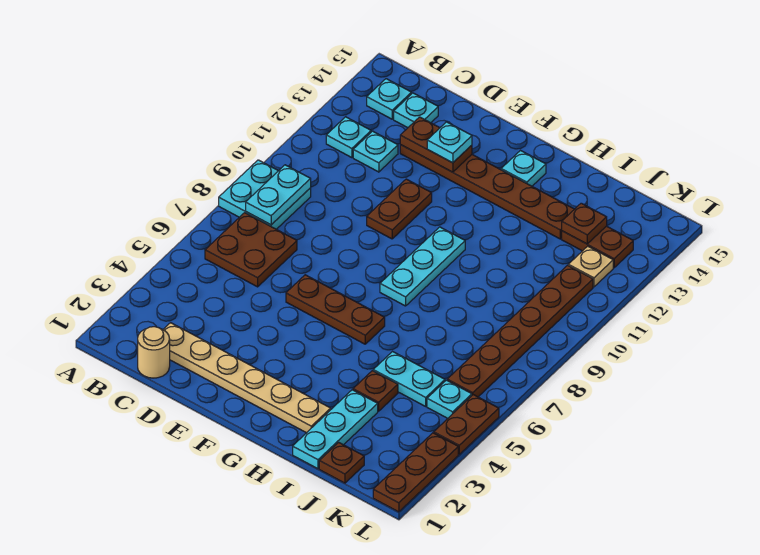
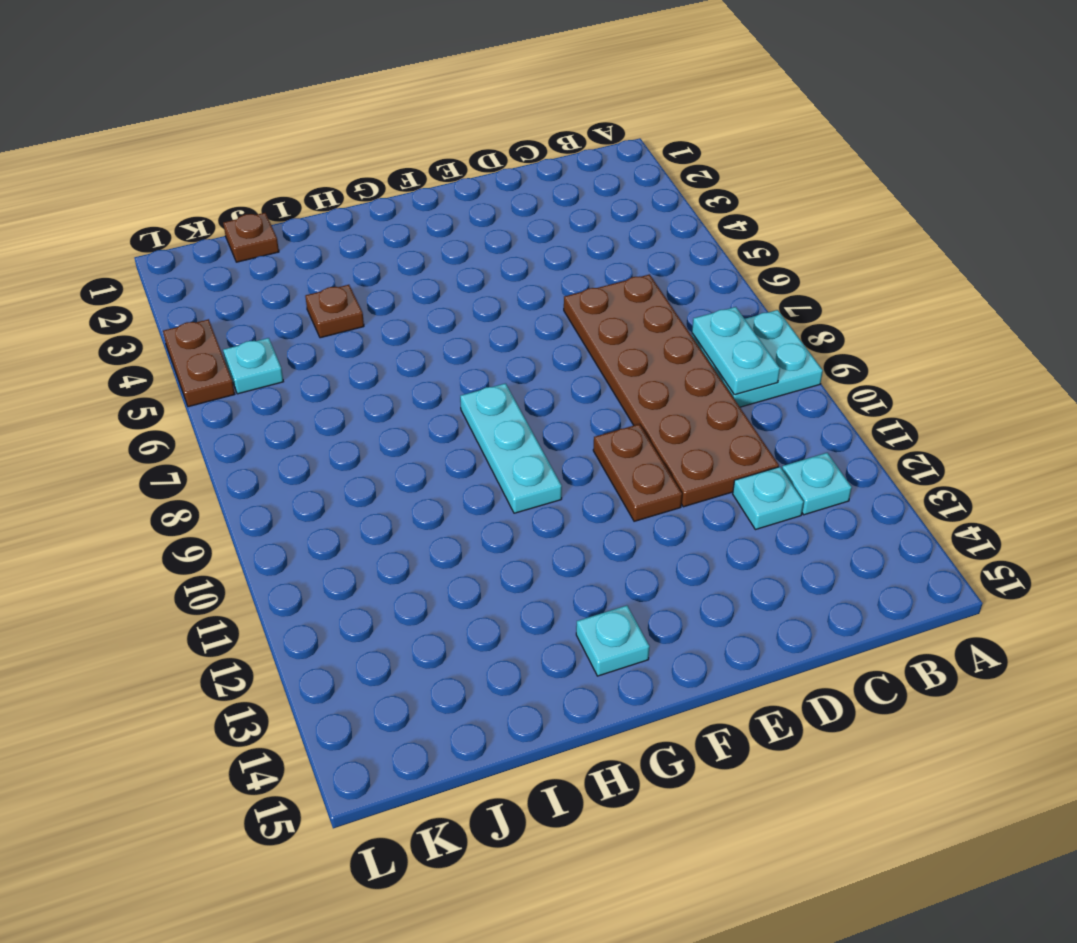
brown 2x6 plate [564,274,779,507] -> brown 2x2 plate [205,213,297,287]
none -> cyan 1x1 plate [367,79,412,119]
none -> tan 1x1 round brick [138,327,170,378]
none -> tan 1x6 plate [163,323,331,433]

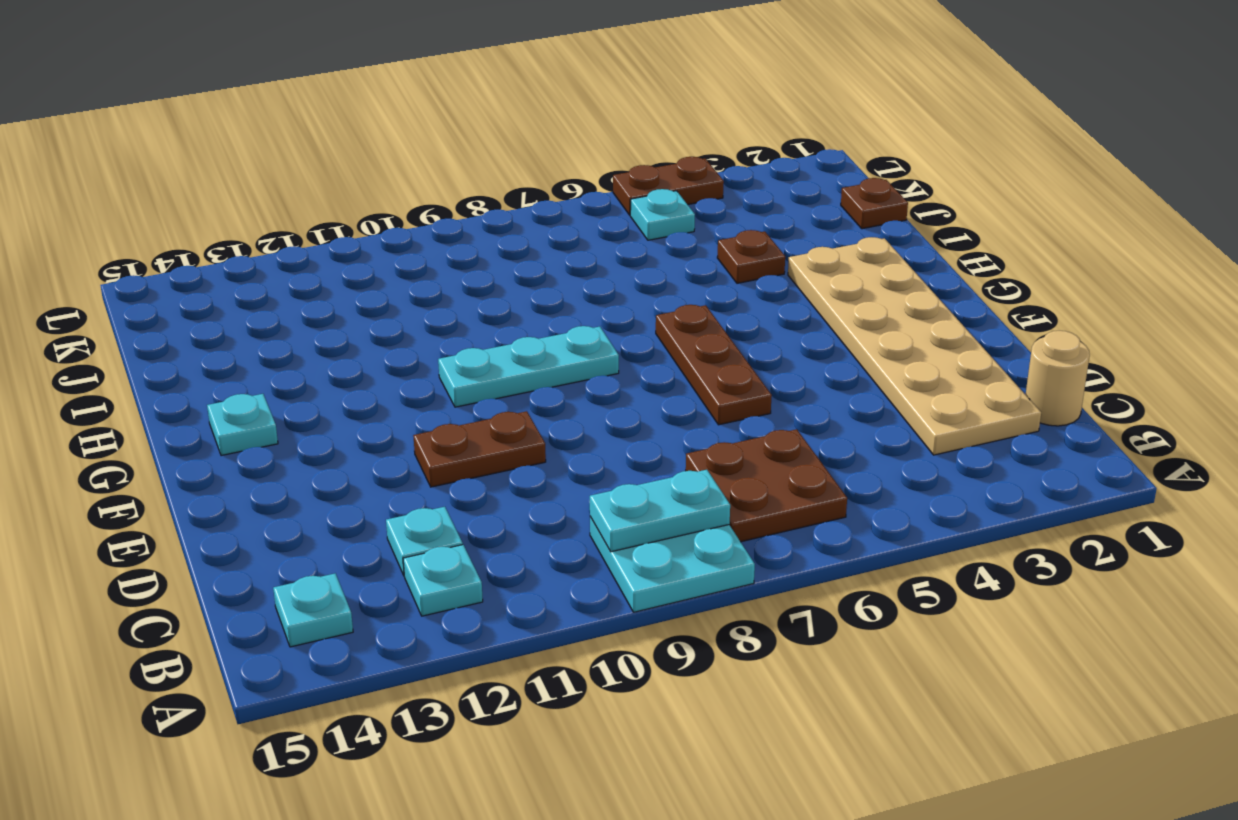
tan 2x6 plate [788,237,1041,455] -> tan 1x6 plate [163,323,331,433]
none -> cyan 1x1 plate [394,93,438,128]
none -> brown 1x6 plate [400,145,574,239]
none -> cyan 1x3 plate [293,390,378,469]

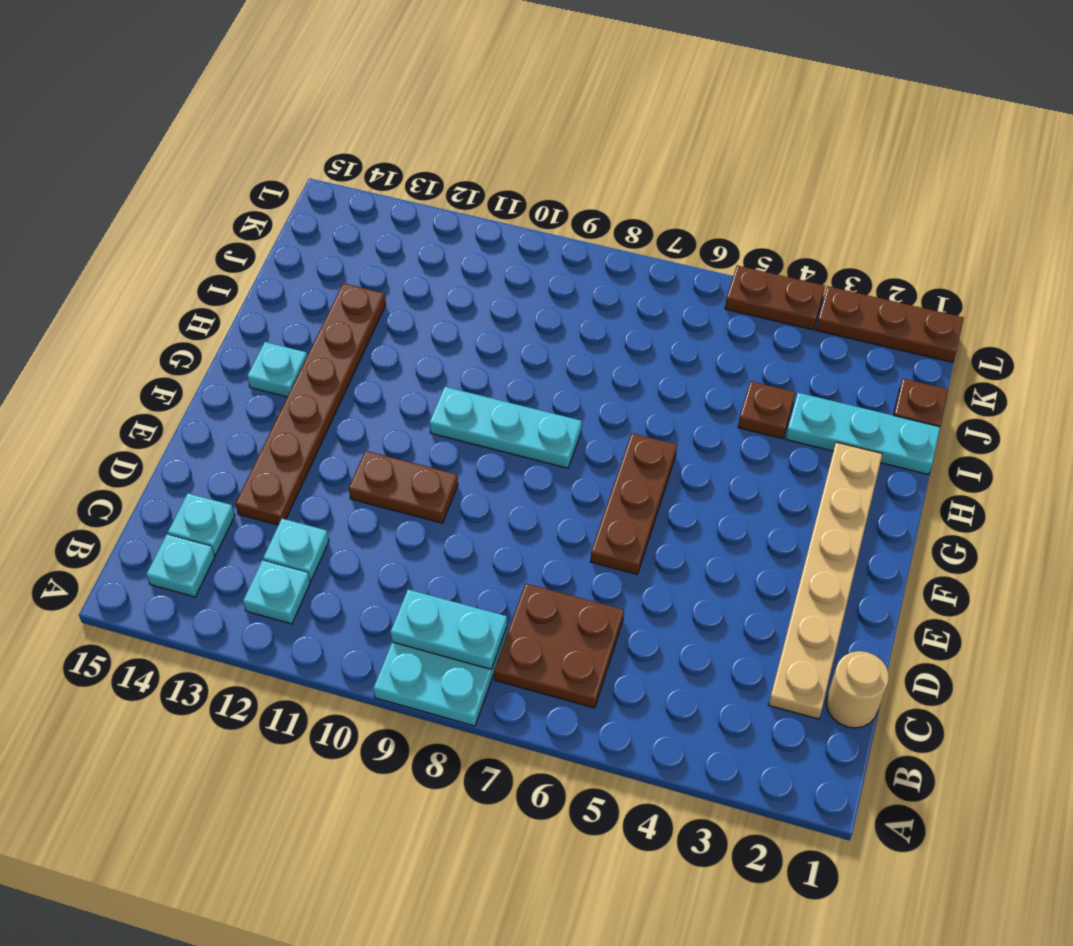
none -> cyan 1x2 plate [373,352,445,406]
none -> brown 1x2 plate [562,226,633,268]
none -> cyan 1x1 plate [427,380,472,418]

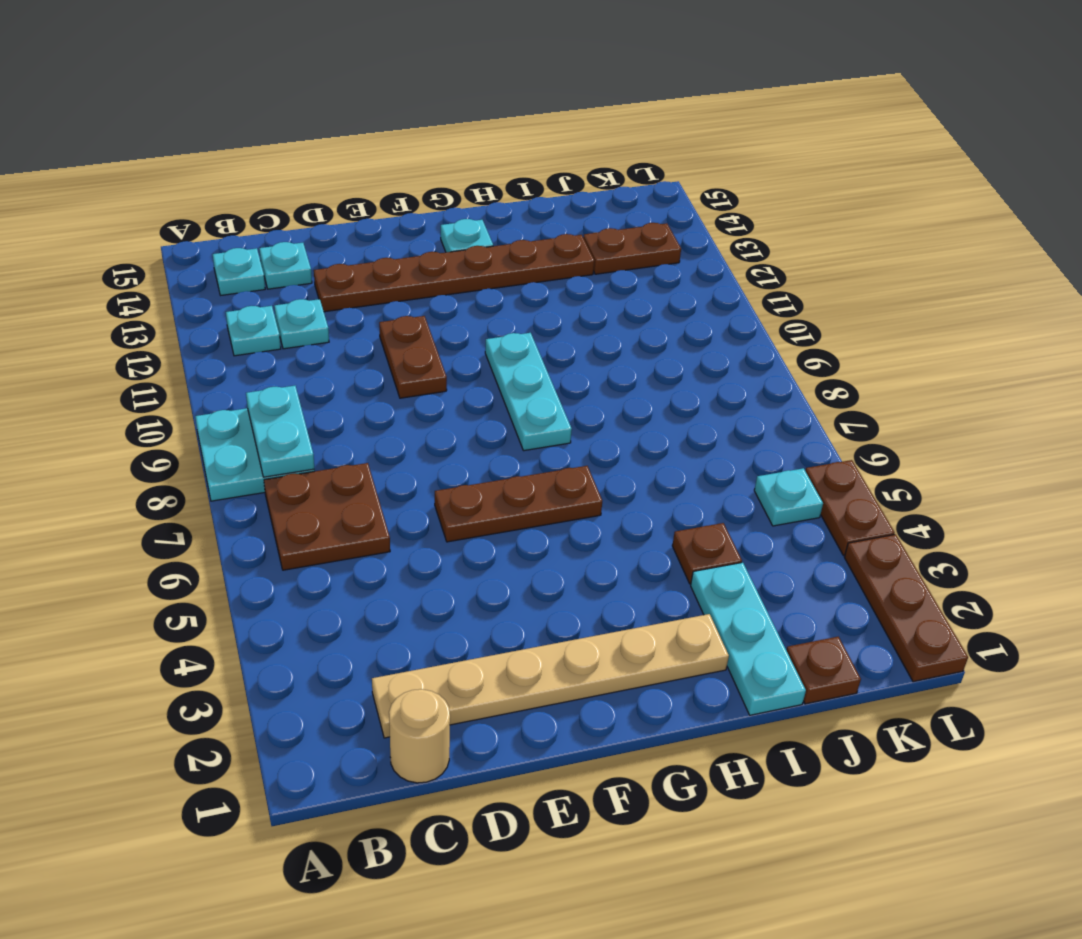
none -> cyan 1x2 plate [373,352,445,406]
none -> brown 1x6 plate [447,265,593,397]
none -> tan 1x1 plate [568,246,613,287]

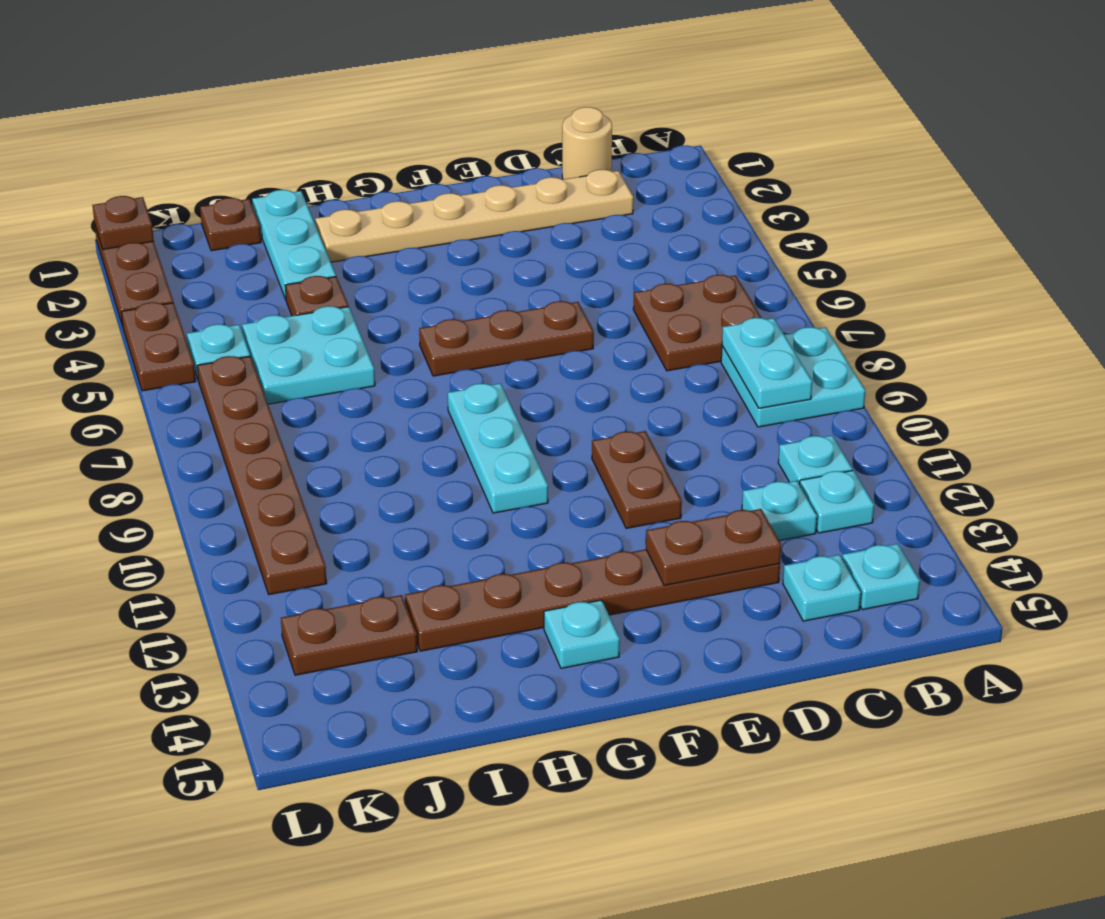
cyan 1x1 plate [778,436,853,485] -> cyan 1x1 plate moved to [427,122,472,163]
cyan 2x2 plate [242,306,375,404] -> cyan 1x2 plate [373,352,445,406]
brown 1x1 plate [92,196,154,249] -> brown 1x1 plate moved to [562,203,607,244]
none -> tan 1x1 plate [568,246,613,287]

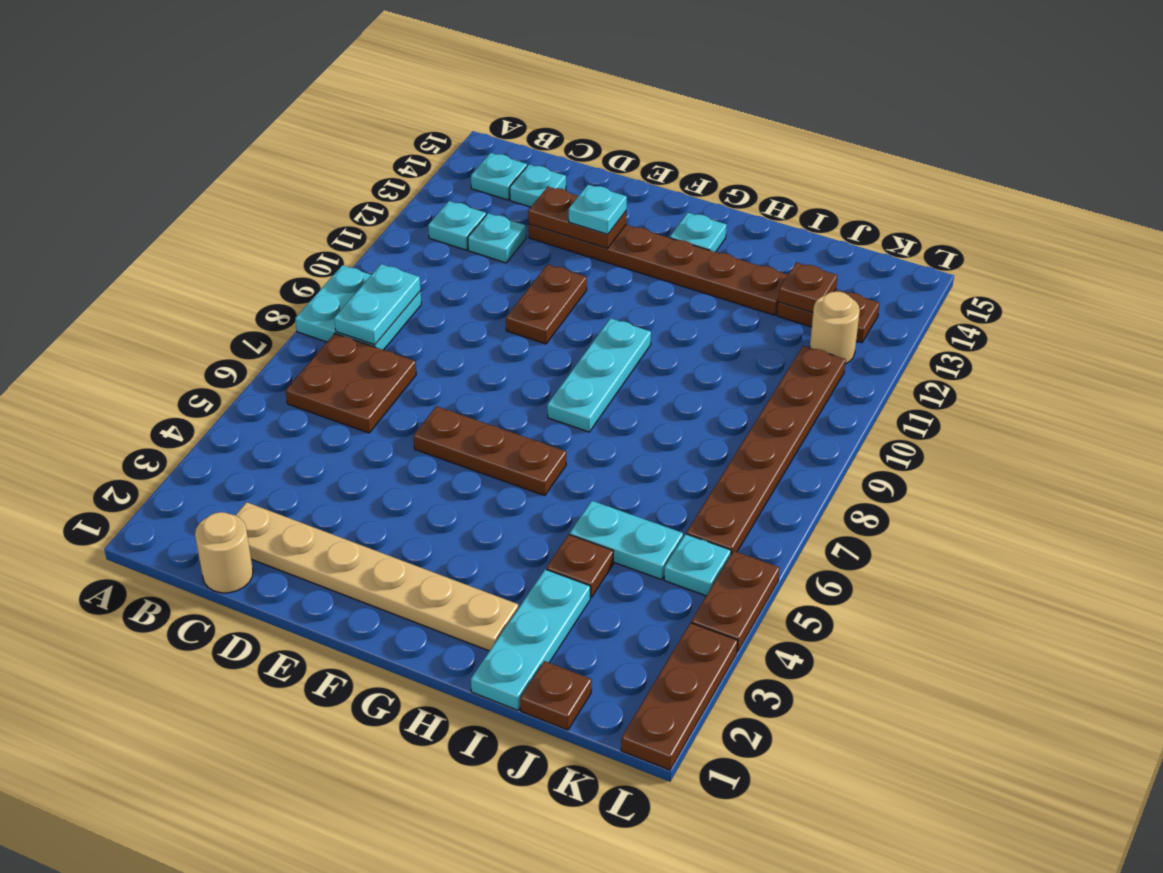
tan 1x1 round brick [810,291,860,364] -> tan 1x1 plate [568,246,613,287]

